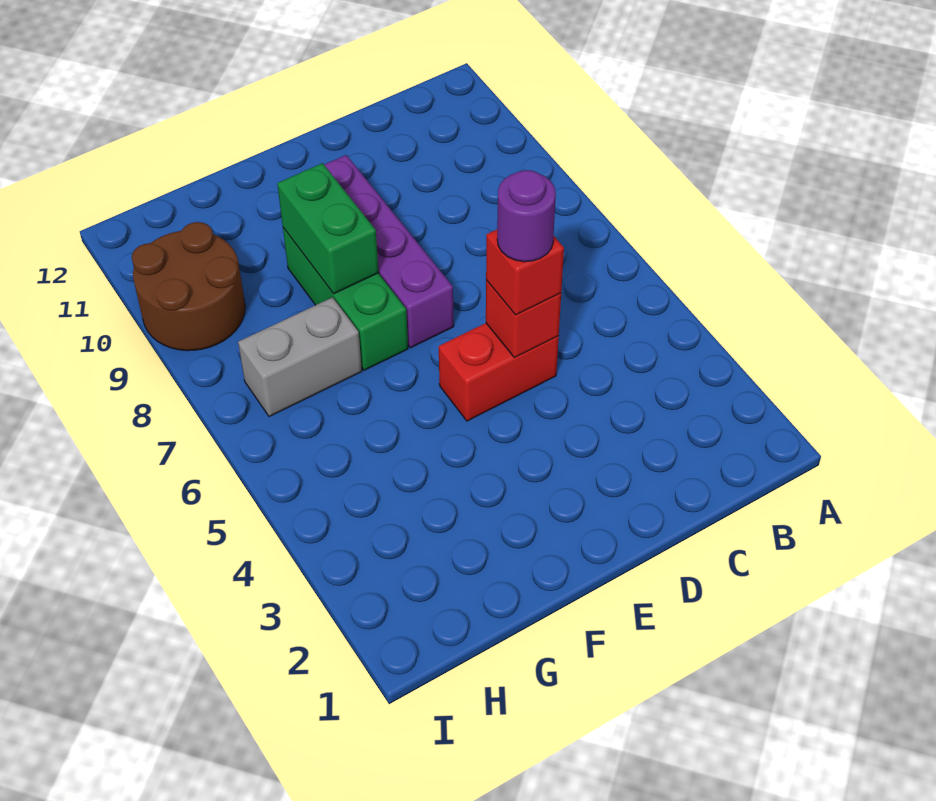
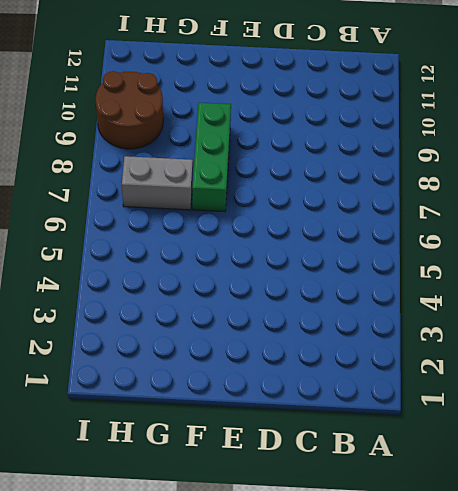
none -> red 1x2 brick [439,323,559,421]
none -> purple 1x4 brick [324,155,454,348]

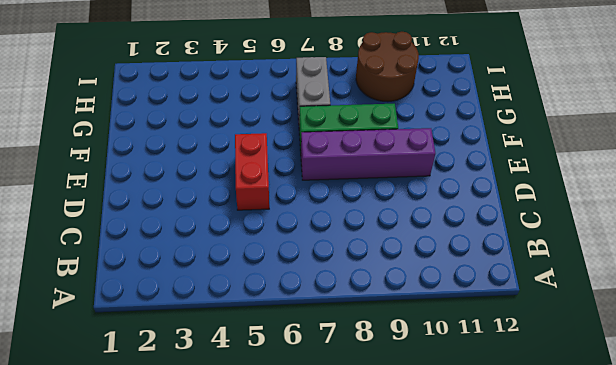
none -> red 1x1 brick [486,280,561,357]
none -> green 1x2 brick [277,163,379,294]

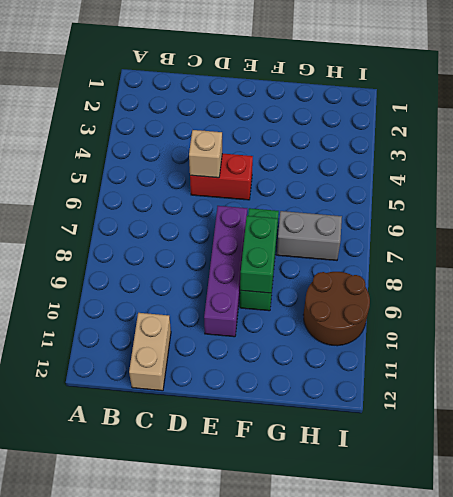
tan 1x2 brick [129,313,171,391] -> none
tan 1x1 brick [189,130,222,178] -> red 1x1 brick [486,280,561,357]
none -> red 1x1 brick [486,230,564,315]
none -> purple 1x1 round brick [497,170,556,262]

